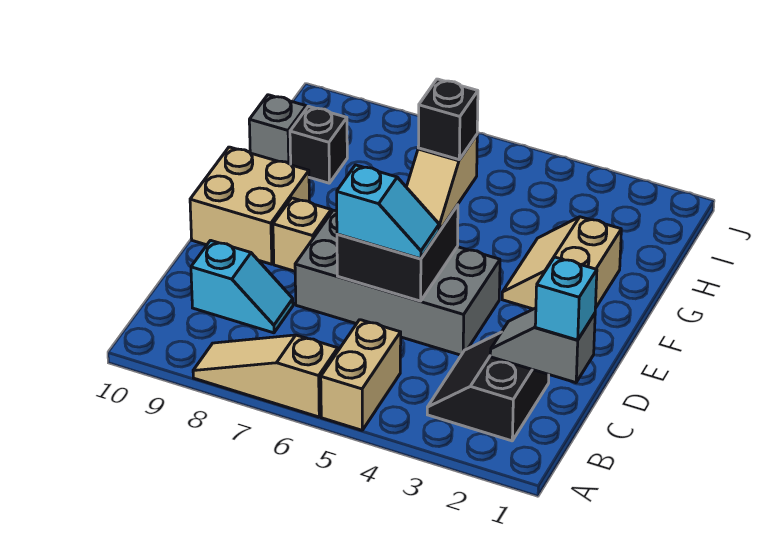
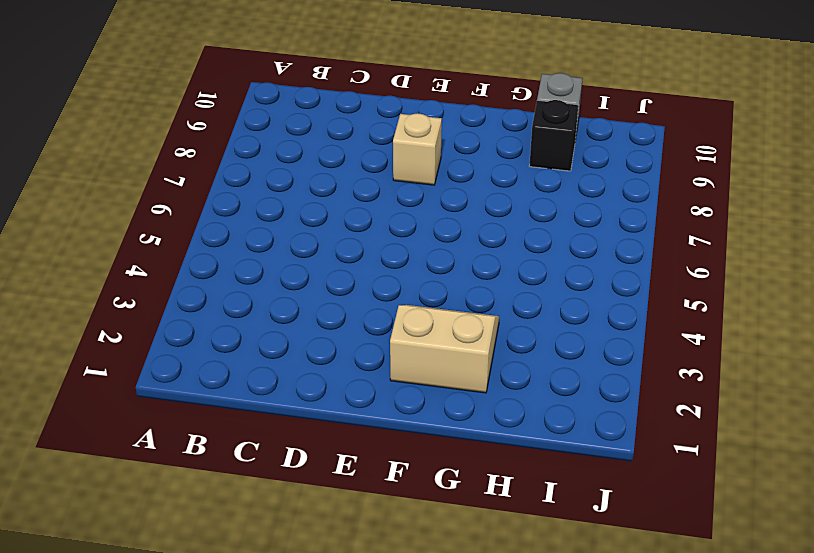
none -> tan 1x2 brick [321,320,401,430]
none -> tan 1x3 slope [193,335,338,417]
none -> black 2x2 slope [427,333,549,441]

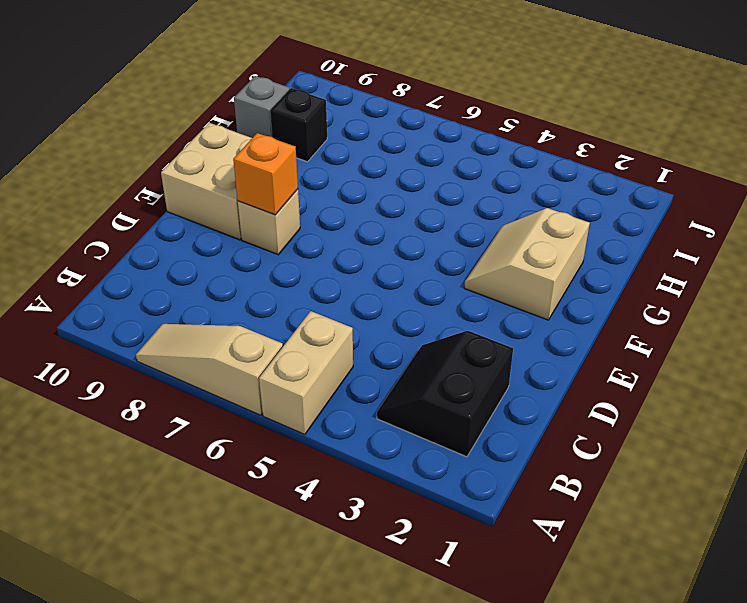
orange 1x1 brick [233,133,298,215] -> none
none -> cyan 1x2 slope [191,240,293,333]
none -> grey 2x4 brick [295,210,500,355]
none -> grey 1x2 slope [490,308,595,383]

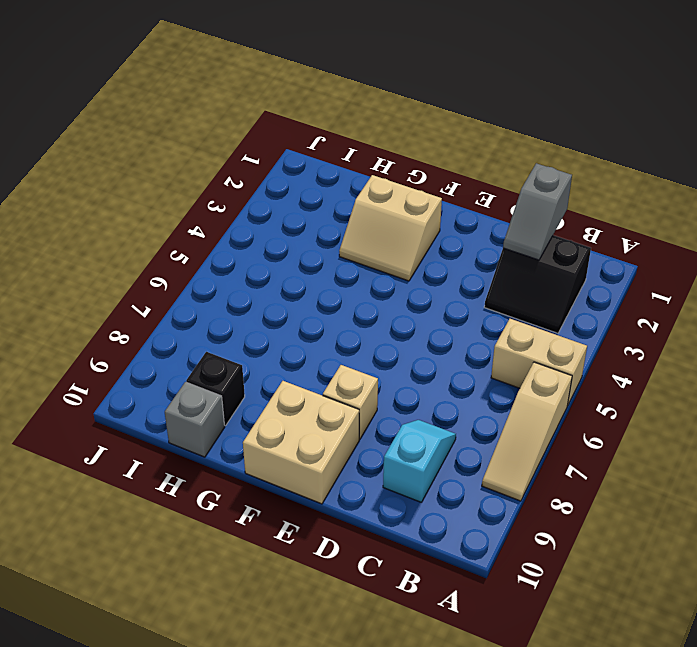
none -> grey 2x4 brick [295,210,500,355]
none -> black 2x2 brick [337,205,458,301]
none -> cyan 1x1 brick [535,257,597,340]

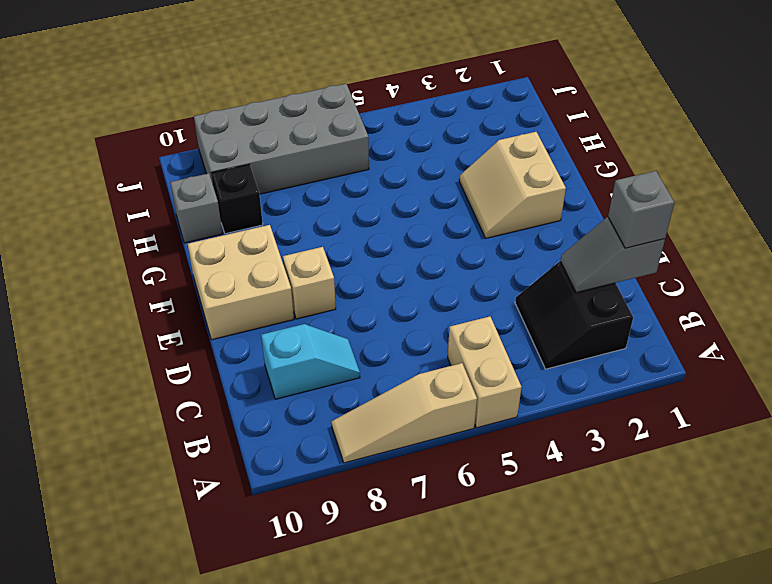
grey 1x1 brick [608,171,674,248] -> cyan 1x1 brick [535,257,597,340]
grey 2x4 brick [194,84,369,194] -> grey 2x4 brick moved to [295,210,500,355]
none -> black 2x2 brick [337,205,458,301]
none -> cyan 1x2 slope [337,165,439,259]
none -> tan 1x2 slope [407,135,477,230]

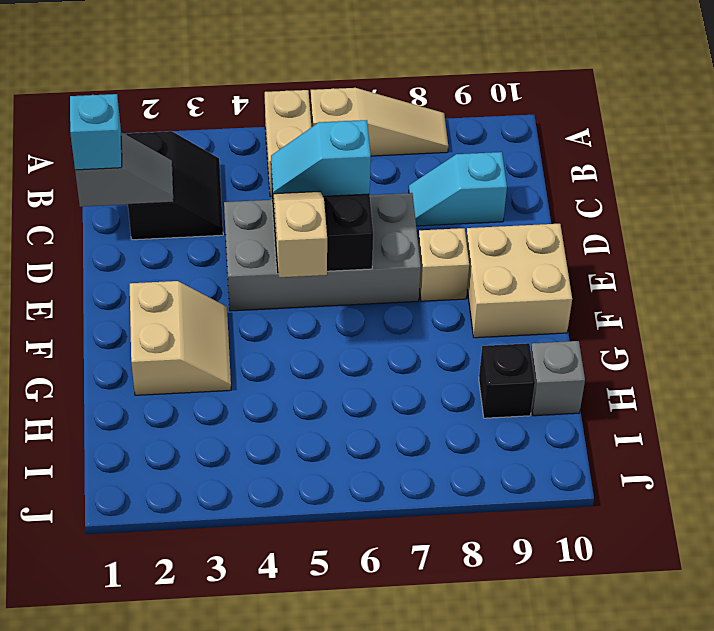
none -> black 1x1 brick [418,79,478,160]

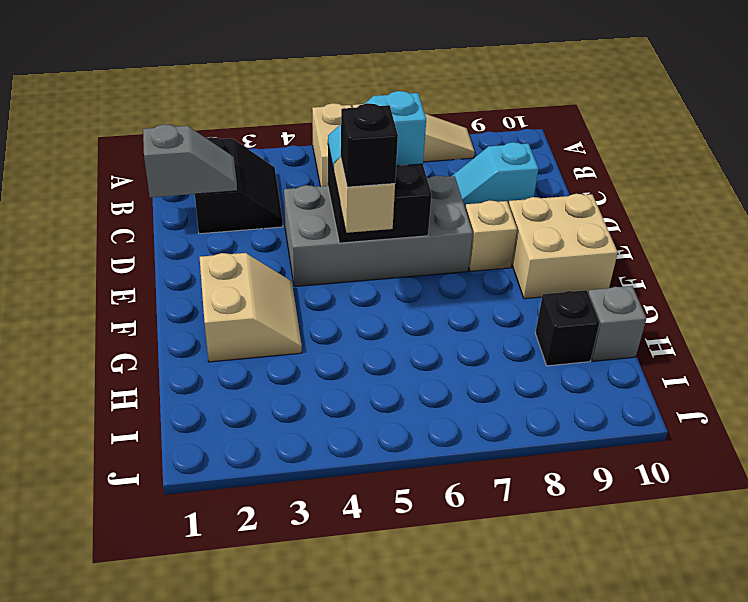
none -> cyan 1x1 brick [535,257,597,340]

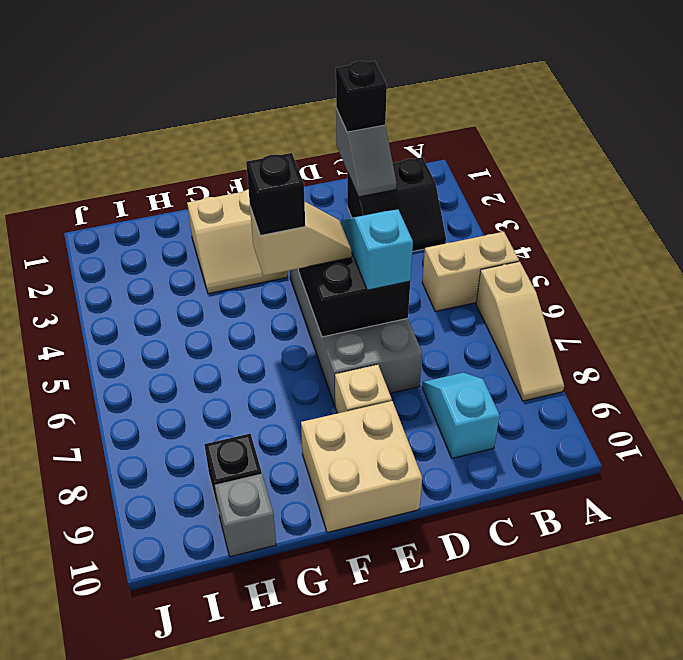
black 1x1 brick [336,61,387,132] -> cyan 1x1 brick [535,257,597,340]

